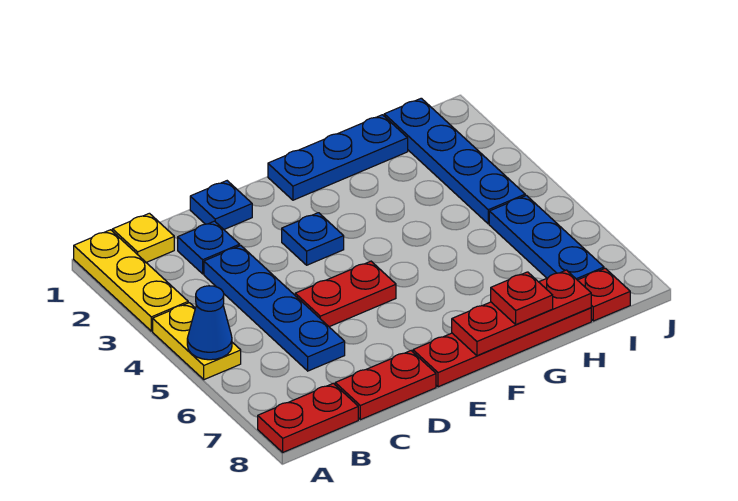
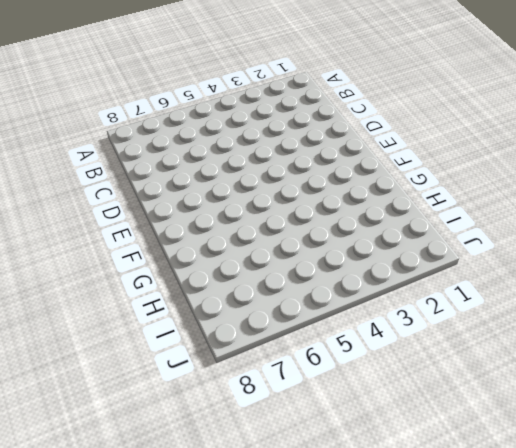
none -> yellow 1x3 plate [74,230,188,331]
none -> yellow 1x2 plate [153,303,241,380]
none -> red 1x2 plate [258,383,358,452]

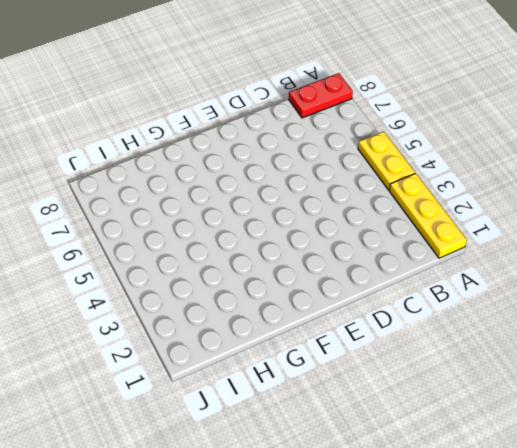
none -> yellow 1x1 plate [112,213,174,262]
none -> blue 1x1 plate [178,221,240,274]
none -> blue 1x4 plate [204,246,345,371]

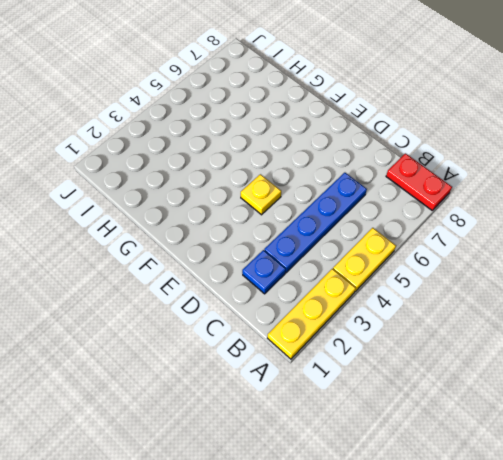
yellow 1x1 plate [241,174,281,215] -> yellow 1x1 plate moved to [112,213,174,262]
none -> red 1x2 plate [335,351,436,420]
none -> blue 1x1 plate [190,181,252,229]
none -> red 1x2 plate [295,261,396,327]

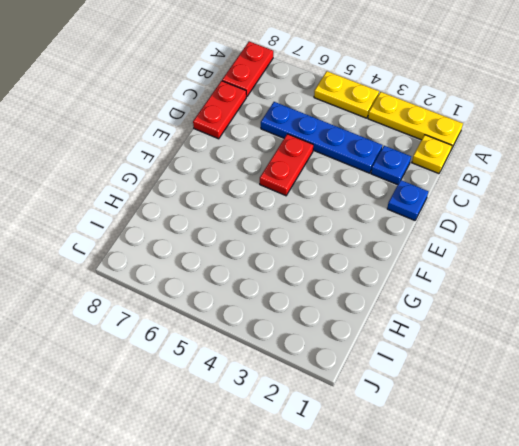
none -> blue 1x1 plate [282,213,344,265]
none -> red 1x4 plate [413,308,591,387]
none -> blue 1x3 plate [268,115,408,200]

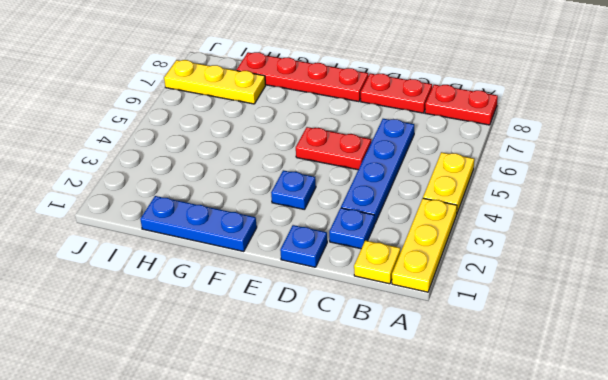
yellow 1x3 plate [164,60,266,104] -> blue 1x3 plate [489,195,604,280]
none -> blue 1x4 plate [384,98,525,224]
none -> red 1x1 plate [578,268,630,321]
none -> blue 1x1 cone [187,286,232,360]

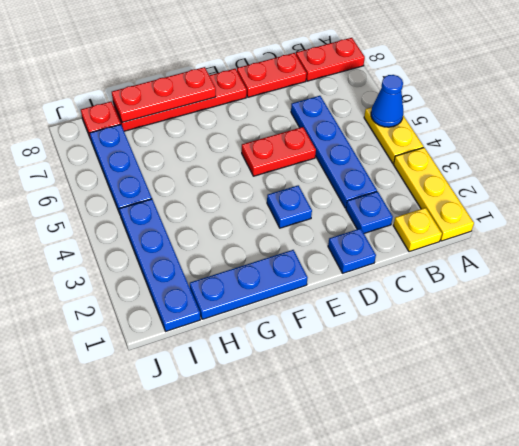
none -> red 1x1 plate [491,272,553,324]

